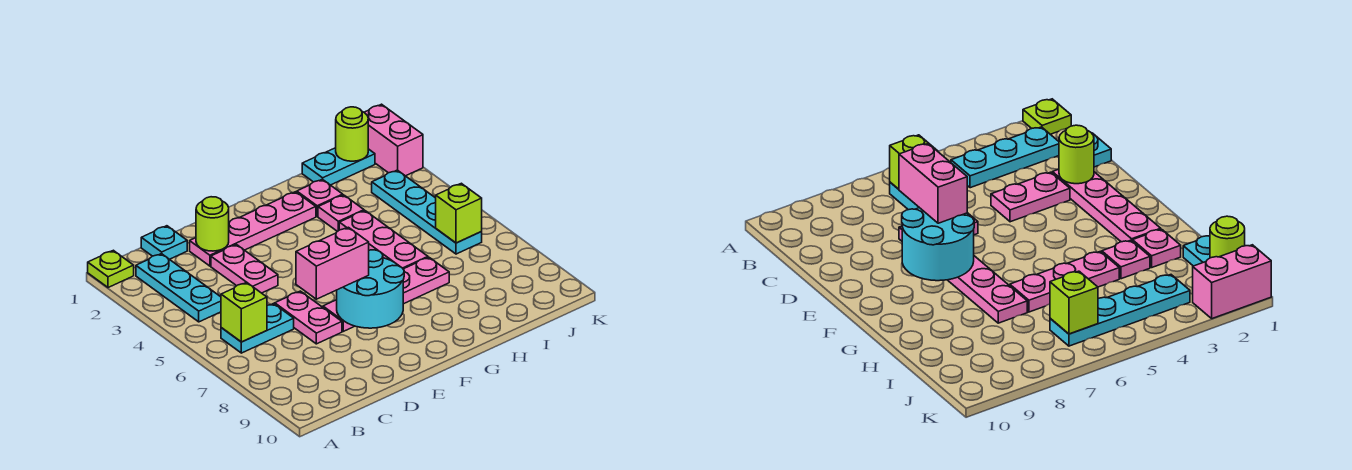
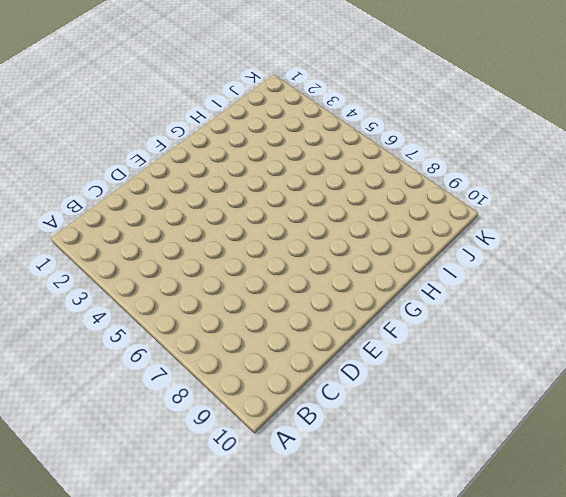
none -> lime 1x1 plate [88,250,134,288]
none -> cyan 1x3 plate [136,254,221,322]
none -> cyan 1x2 plate [221,304,294,353]

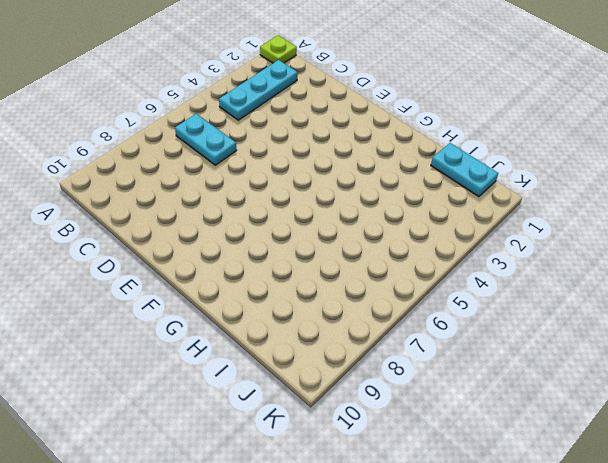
none -> cyan 1x1 plate [141,226,187,259]
none -> pink 1x4 plate [190,192,316,266]
none -> pink 1x2 plate [211,244,278,293]

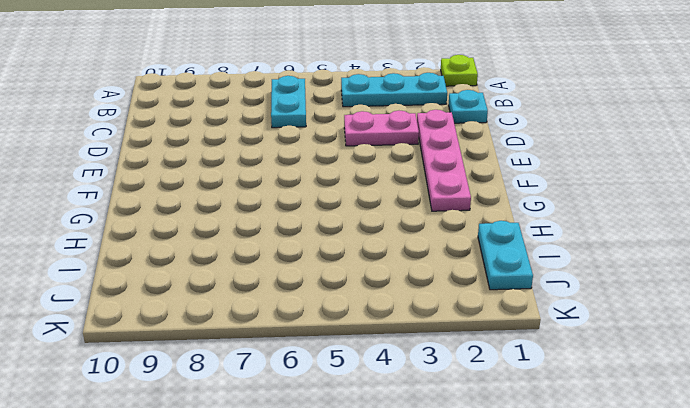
none -> pink 1x2 plate [275,291,342,344]
none -> pink 1x4 plate [323,257,449,331]
none -> pink 1x1 plate [297,179,343,217]

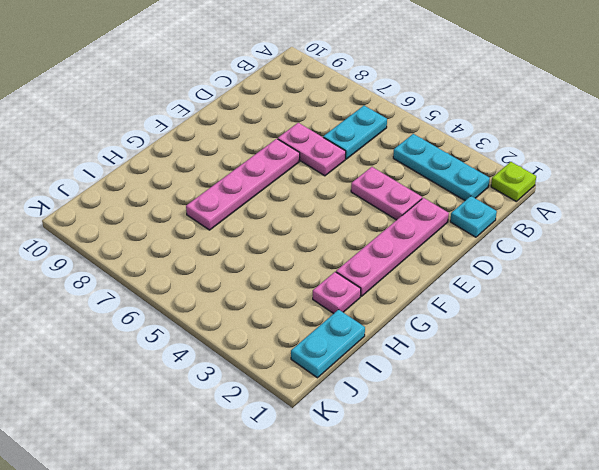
none -> pink 1x1 plate [318,195,364,232]
none -> pink 1x3 plate [339,211,428,269]
none -> cyan 1x4 plate [372,170,482,254]

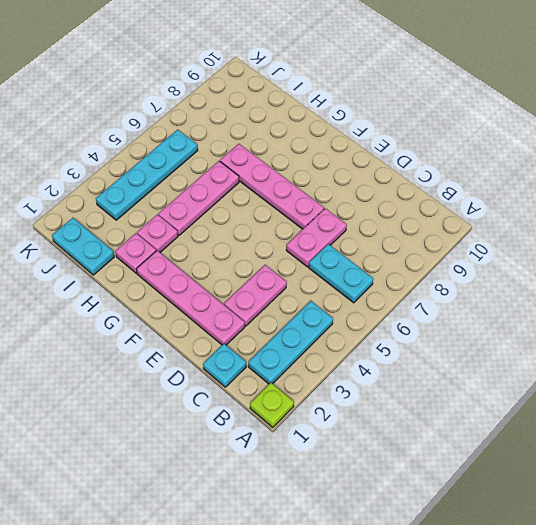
none -> pink 1x2 brick [364,104,423,176]
none -> lime 1x1 brick [221,282,267,342]
none -> lime 1x1 round brick [196,197,229,251]

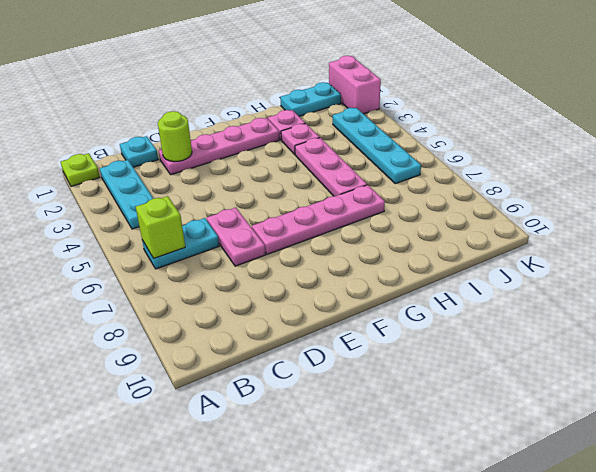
none -> pink 1x2 plate [211,244,278,293]
none -> cyan 2x2 round brick [337,250,404,328]
none -> lime 1x1 round brick [336,107,368,161]

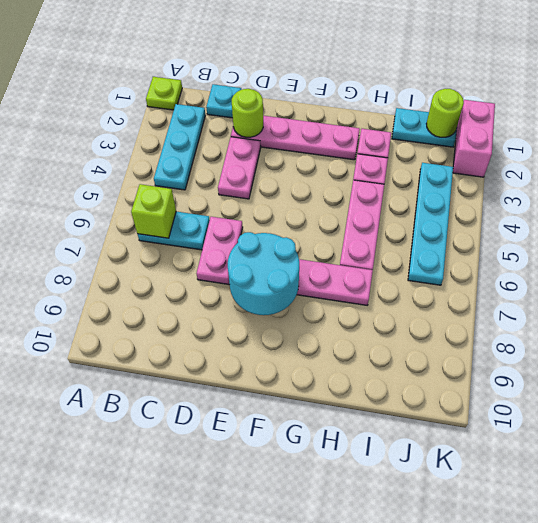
none -> lime 1x1 brick [436,183,482,243]
none -> pink 1x2 brick [296,227,369,299]

